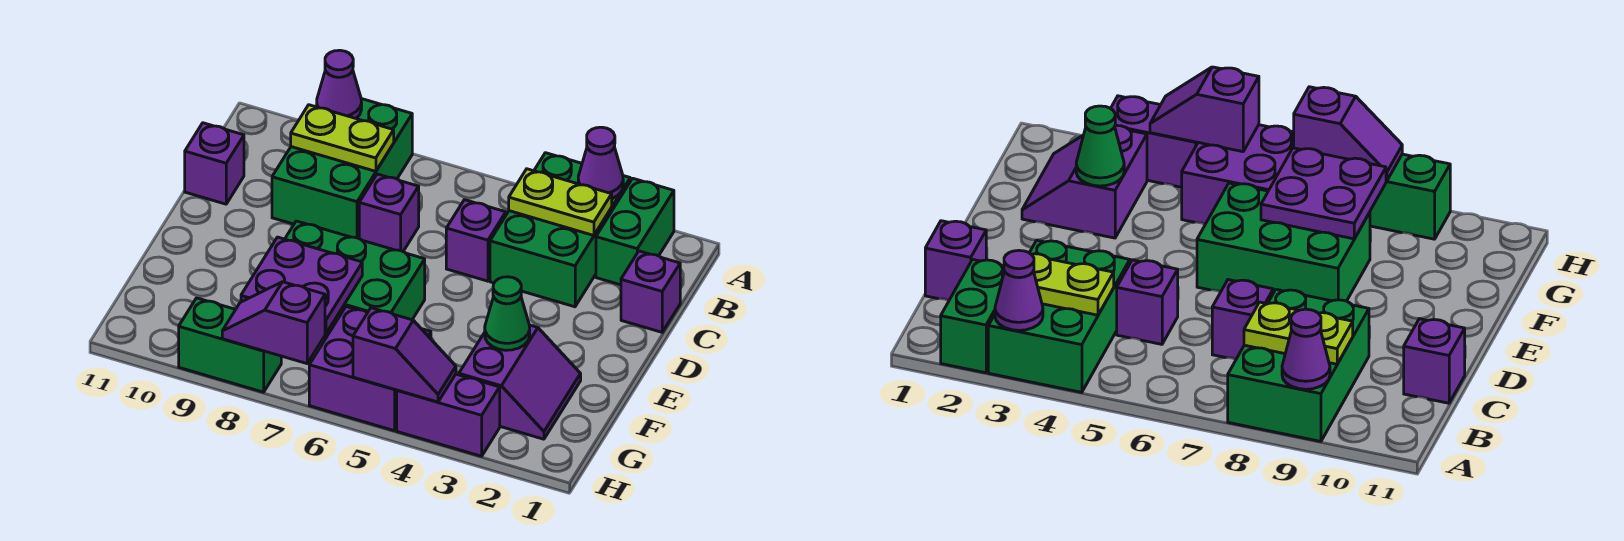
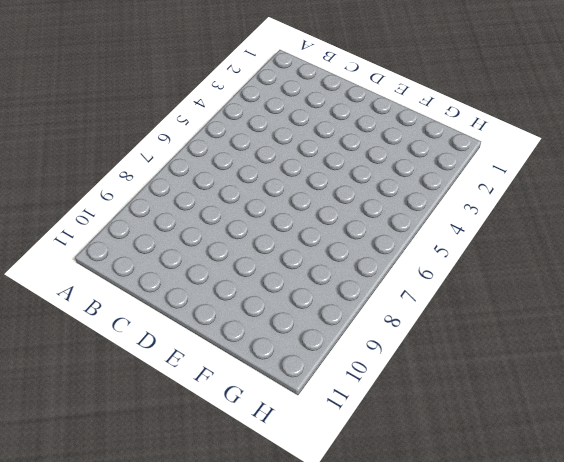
none -> green 1x2 brick [596,178,674,285]
none -> green 2x3 brick [490,153,630,307]
none -> green 2x3 brick [272,99,412,238]

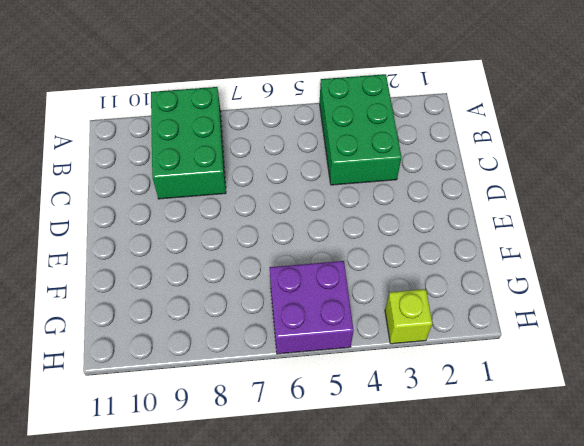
lime 1x1 brick [385,289,432,344] -> purple 1x2 brick [397,374,500,456]
none -> green 1x2 brick [596,178,674,285]
none -> purple 1x1 brick [621,251,680,332]
none -> purple 1x1 brick [446,200,506,281]

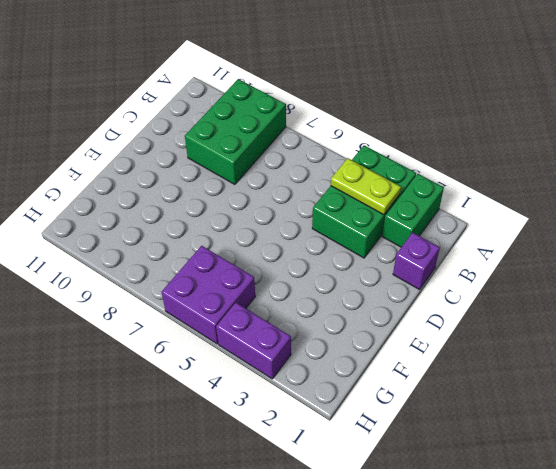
none -> purple 1x1 brick [446,200,506,281]
none -> purple 1x1 brick [359,174,419,251]
none -> purple 1x1 brick [185,123,244,204]

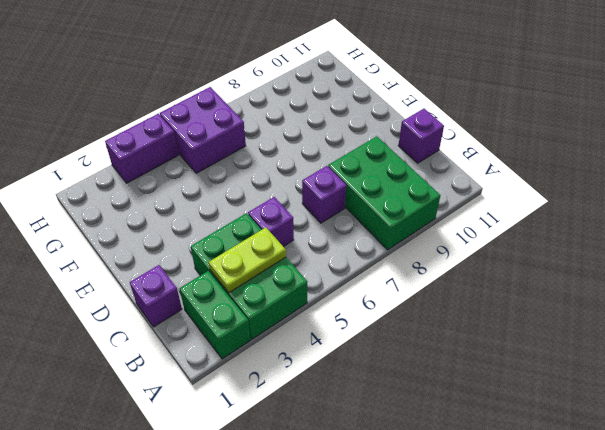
none -> green 2x3 brick [285,221,425,339]
none -> purple 2x2 slope [459,325,581,439]
none -> green 1x2 brick [179,298,281,392]

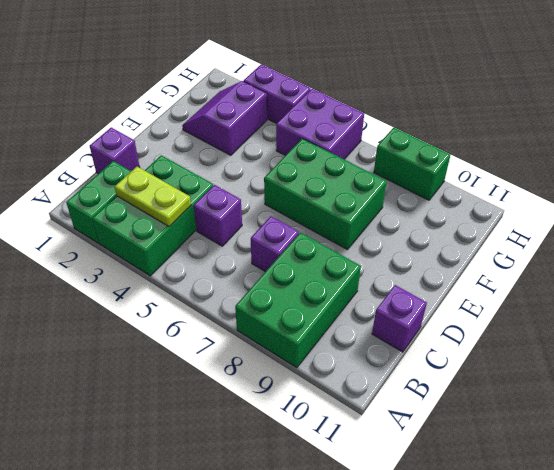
none -> purple 1x1 cone [578,127,623,199]
none -> purple 1x1 cone [317,50,362,118]
none -> lime 1x2 plate [291,105,394,171]

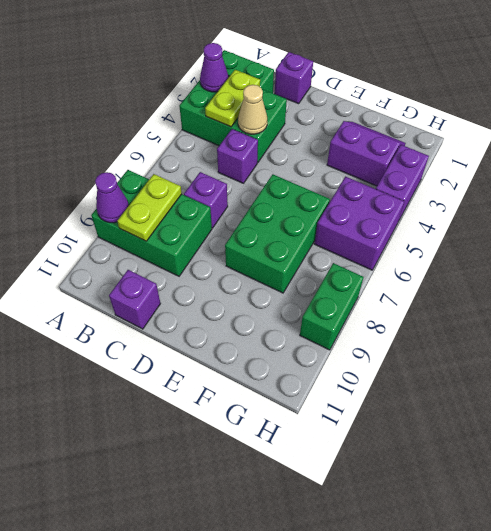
tan 1x1 cone [238,85,267,134] -> none
none -> green 1x1 cone [485,277,530,350]
none -> purple 2x2 plate [241,237,362,334]
none -> purple 1x2 slope [353,308,456,402]

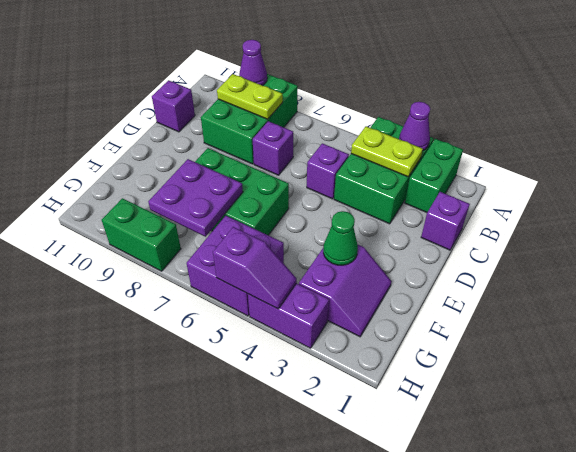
none -> purple 1x2 slope [222,282,325,364]

